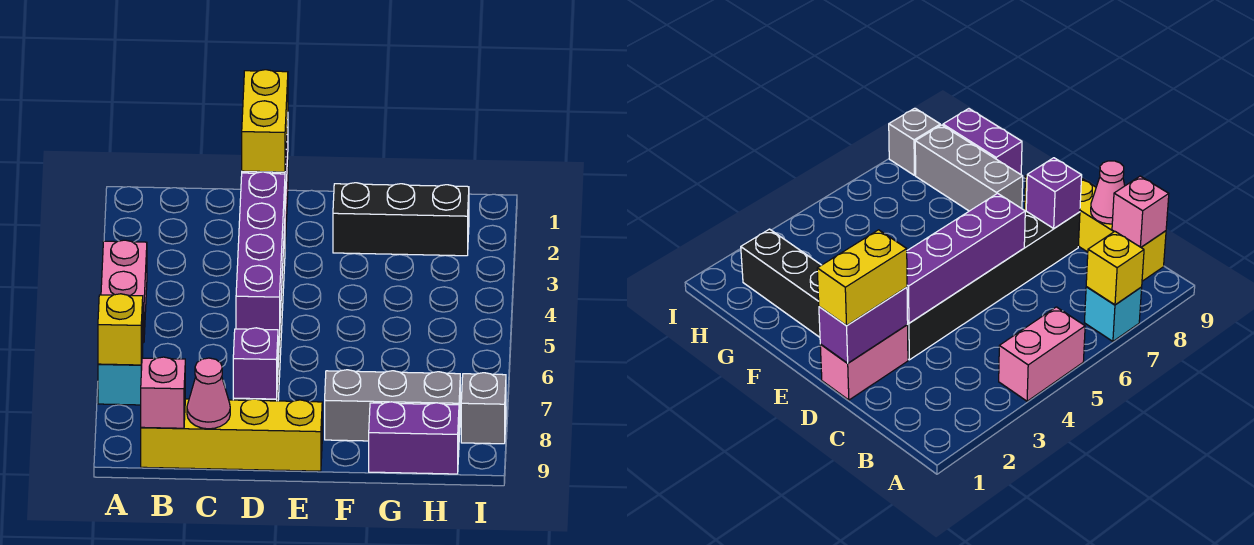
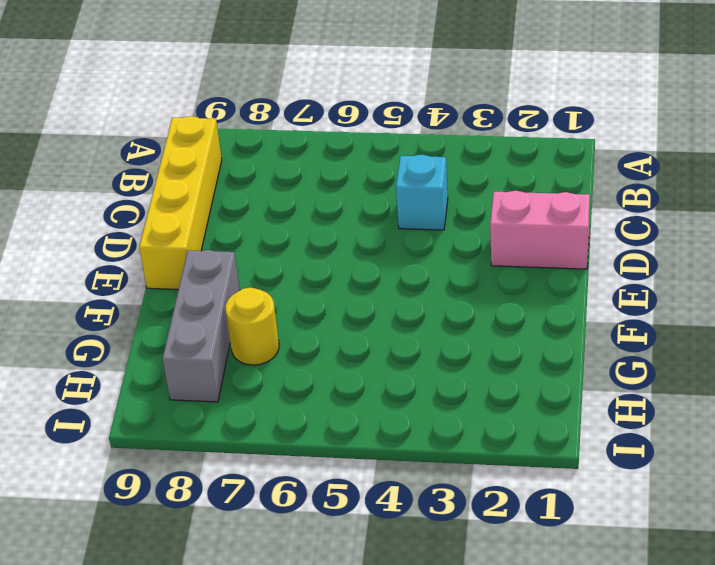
cyan 1x1 brick [396,155,448,230] -> cyan 1x1 brick moved to [98,340,143,405]
yellow 1x1 round brick [226,288,279,365] -> none
none -> pink 1x2 brick [101,240,147,343]
none -> black 1x6 brick [907,211,1080,360]
none -> black 1x3 brick [333,183,469,256]

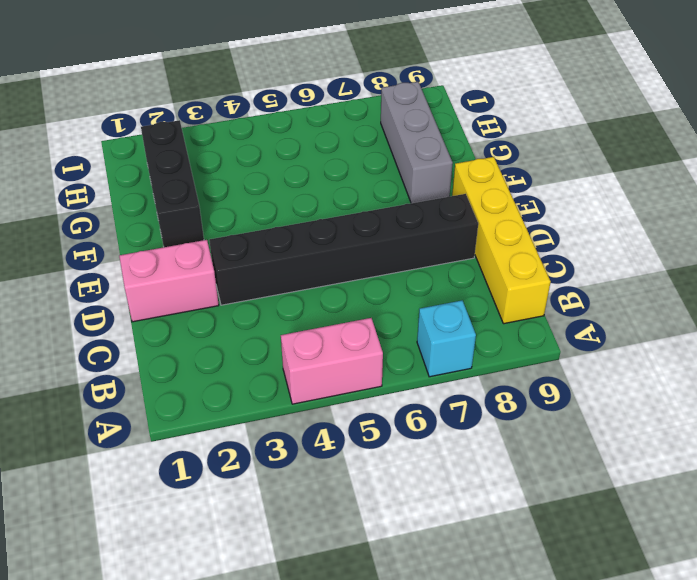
none -> purple 1x2 brick [369,402,459,474]
none -> grey 1x1 brick [461,373,506,444]
none -> yellow 1x1 brick [98,294,143,365]

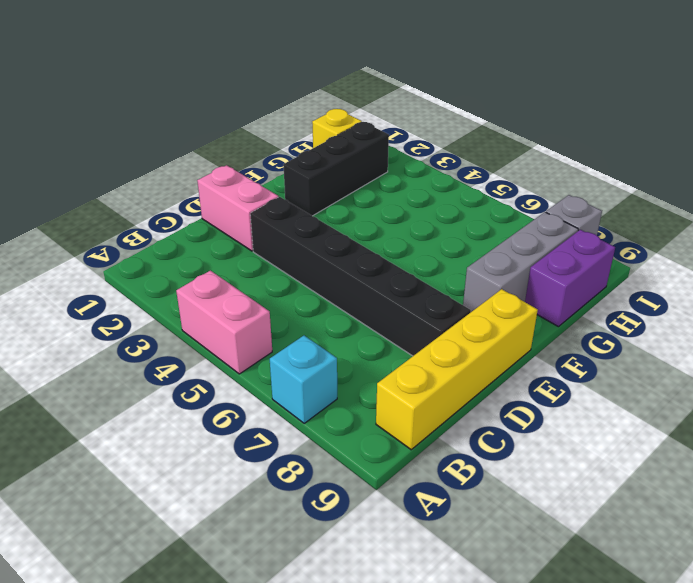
yellow 1x1 brick [312,109,362,148] -> yellow 1x1 brick moved to [98,294,143,365]
none -> pink 1x1 brick [141,357,185,428]
none -> pink 1x1 cone [187,358,230,429]
none -> purple 1x2 brick [819,287,908,363]

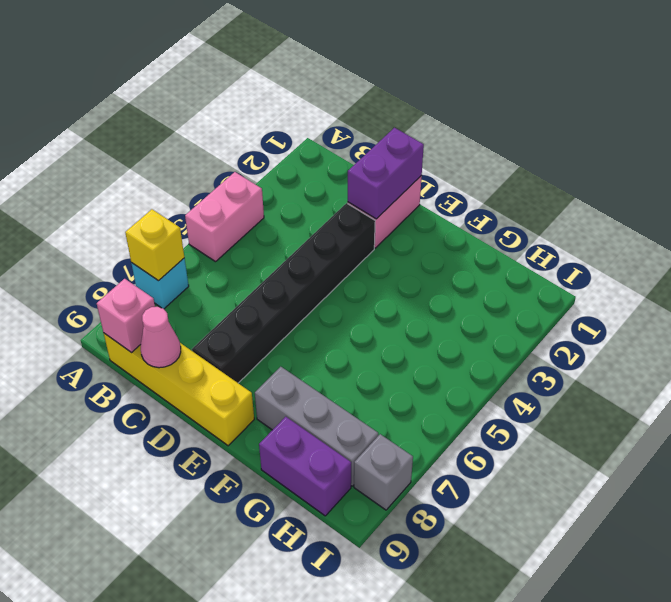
none -> black 1x3 brick [333,183,469,256]
none -> purple 1x4 brick [236,172,285,337]
none -> purple 1x1 brick [233,328,278,399]

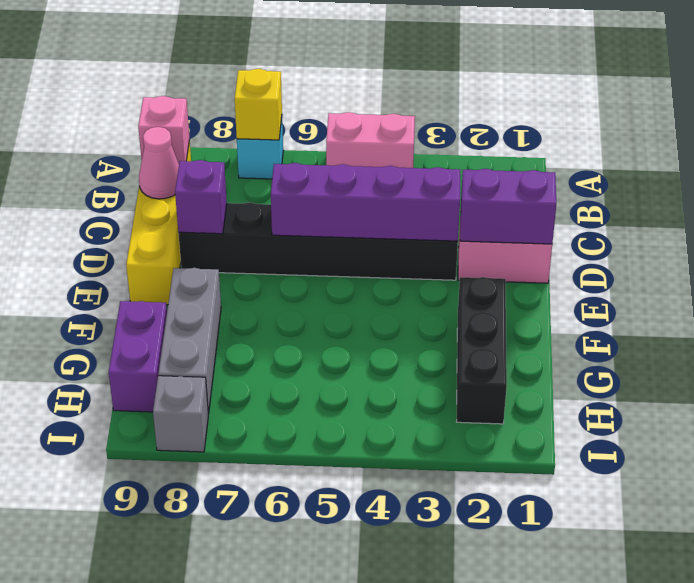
none -> yellow 1x2 brick [242,70,288,172]

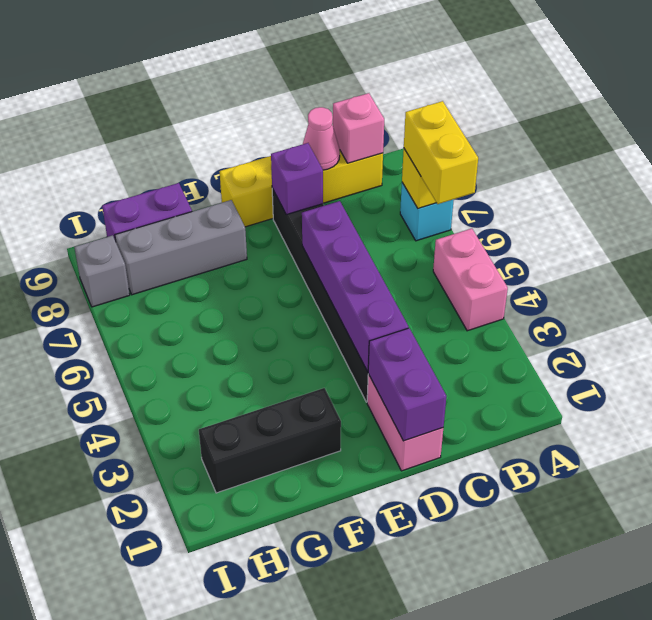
yellow 1x2 brick [404,101,478,204] -> yellow 1x2 brick moved to [242,70,288,172]

